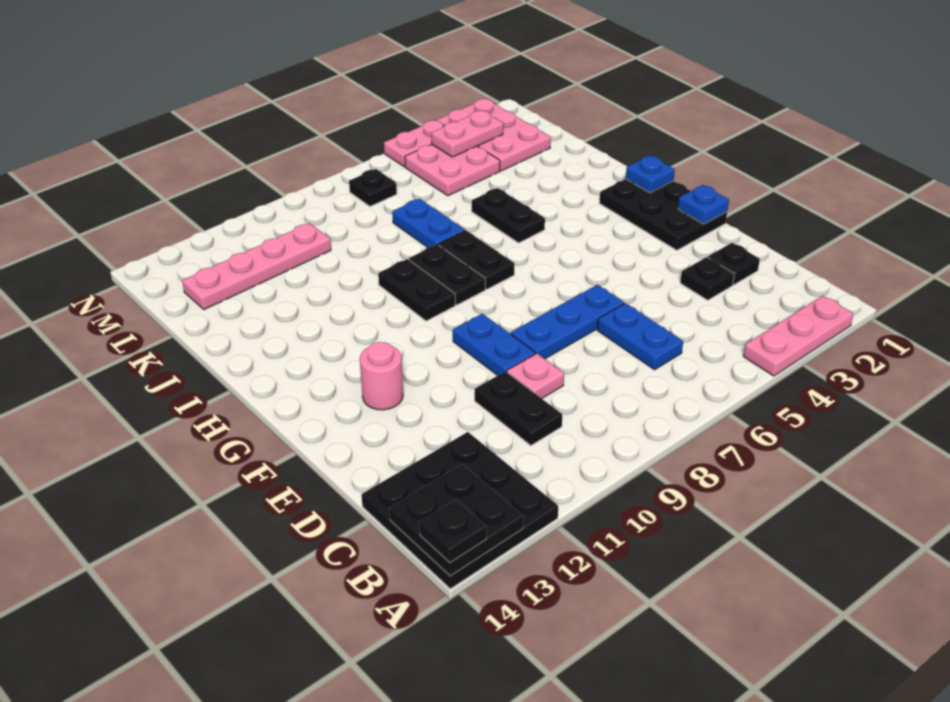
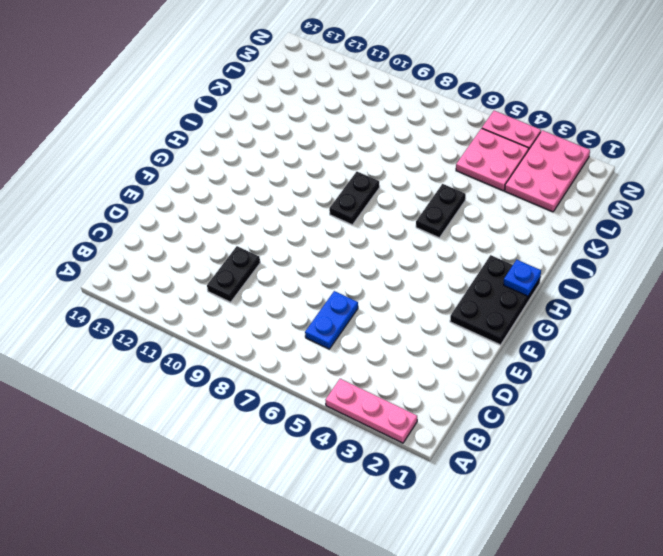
none -> black 3x3 plate [361,432,558,589]
none -> black 1x1 plate [708,243,760,285]
none -> black 1x1 plate [680,257,734,300]

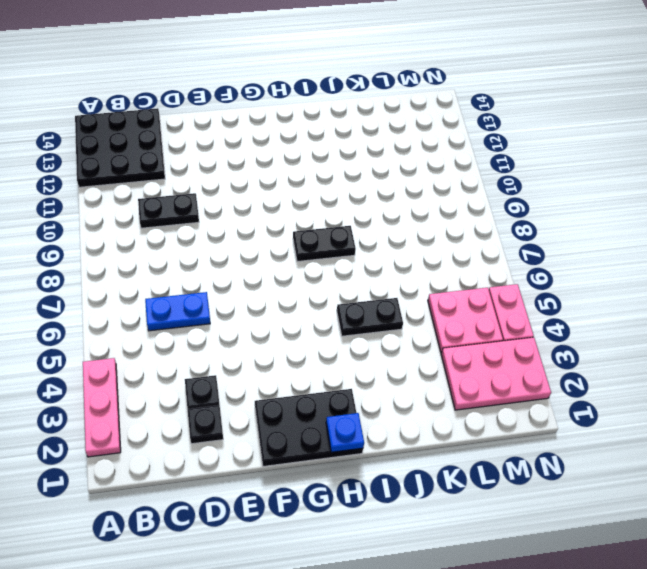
none -> pink 1x1 plate [507,354,564,398]
none -> blue 1x3 plate [511,285,624,359]
none -> blue 1x2 plate [453,314,536,376]

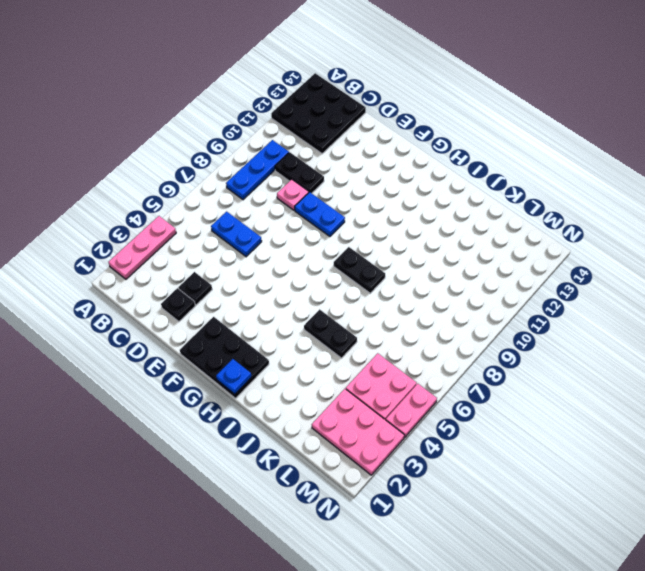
blue 1x3 plate [226,140,289,200] -> blue 1x3 plate moved to [511,285,624,359]
none -> pink 1x1 round brick [360,342,403,410]
none -> black 1x2 plate [439,231,515,289]
none -> black 1x2 plate [378,259,455,321]

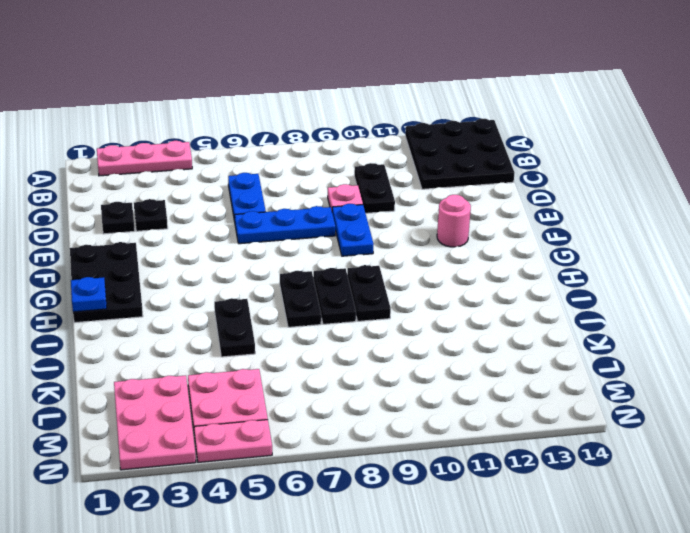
none -> blue 1x2 plate [392,199,465,247]
none -> pink 1x4 plate [182,223,331,310]
none -> black 1x1 plate [349,169,397,206]

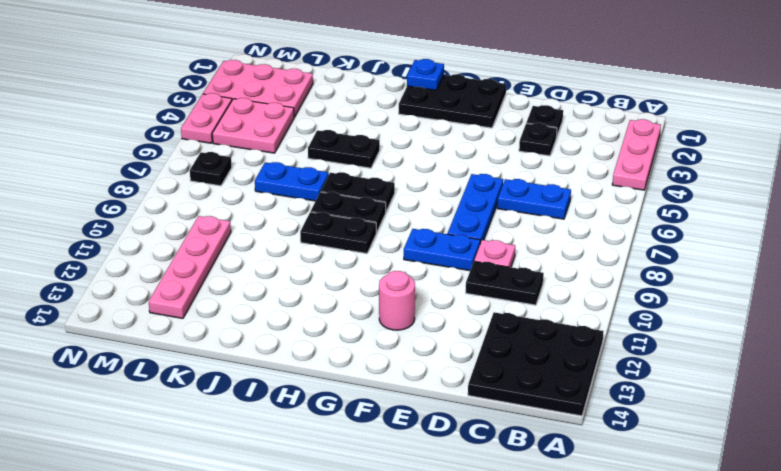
none -> black 2x2 plate [389,464,523,576]
none -> blue 1x1 plate [678,185,729,224]
none -> pink 1x2 plate [431,111,503,157]

